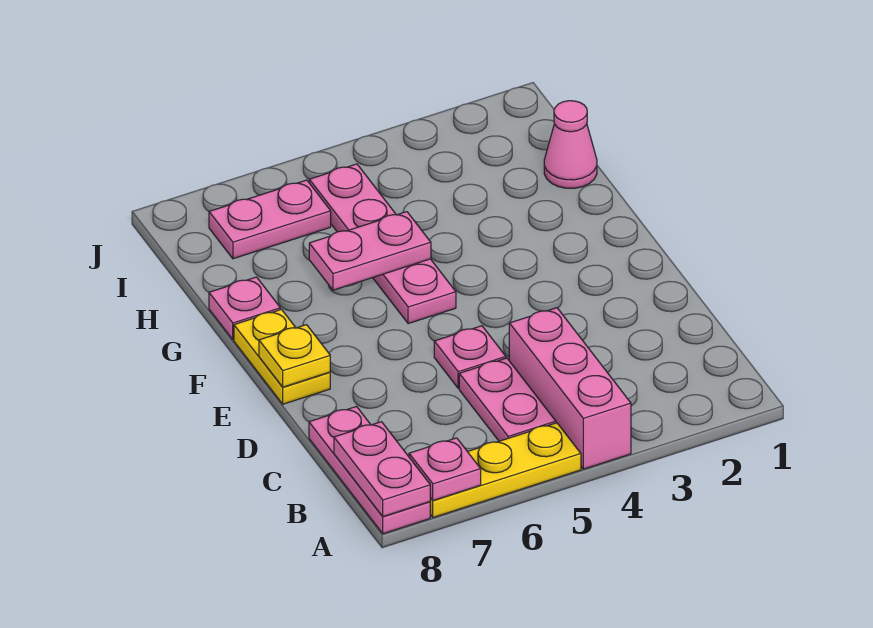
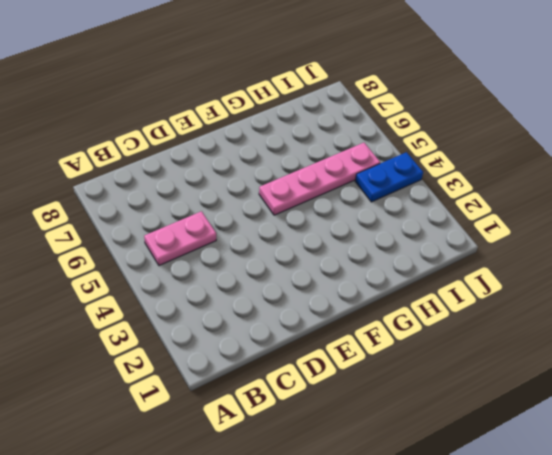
blue 1x2 plate [355,152,423,202] -> none
none -> pink 1x3 brick [509,308,631,469]
none -> yellow 1x3 plate [430,423,581,518]
none -> pink 1x3 plate [309,407,430,534]

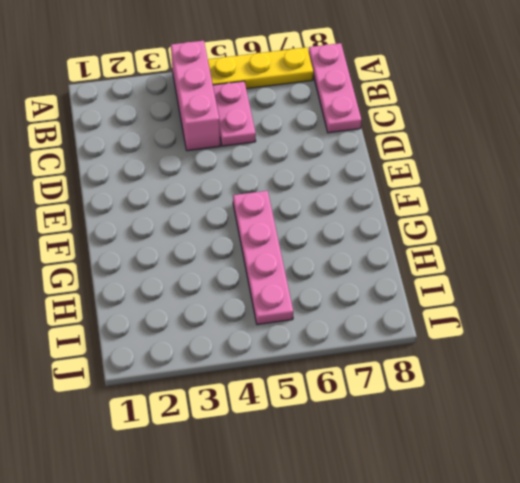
none -> pink 1x1 plate [434,326,506,388]
none -> yellow 1x2 plate [234,309,330,404]
none -> pink 1x1 plate [209,277,280,339]

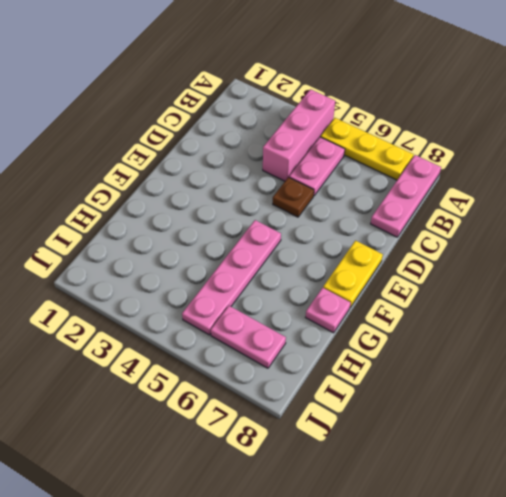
brown 1x1 plate [273,177,314,217] -> pink 1x1 plate [434,326,506,388]
none -> pink 1x1 cone [544,101,597,188]
none -> pink 1x1 plate [409,438,481,500]
none -> pink 1x2 plate [334,422,430,516]

